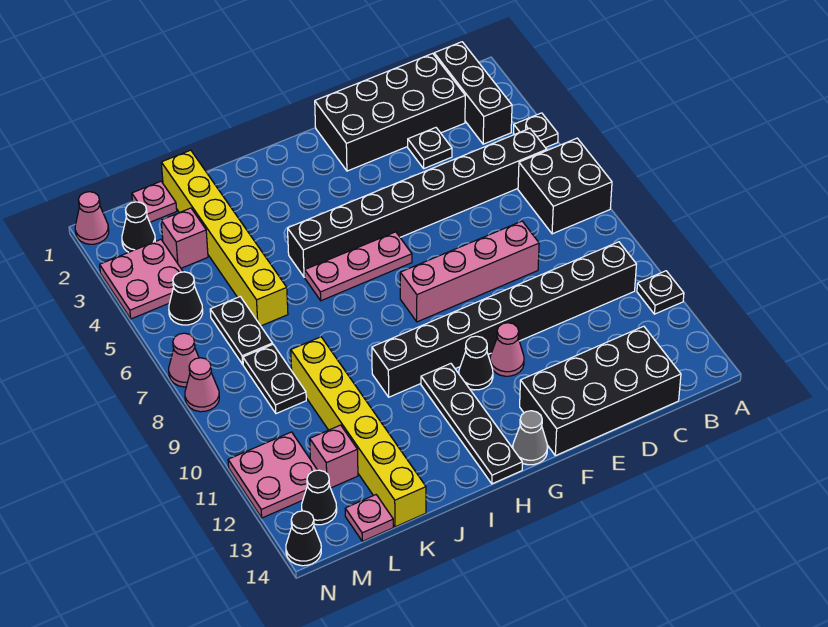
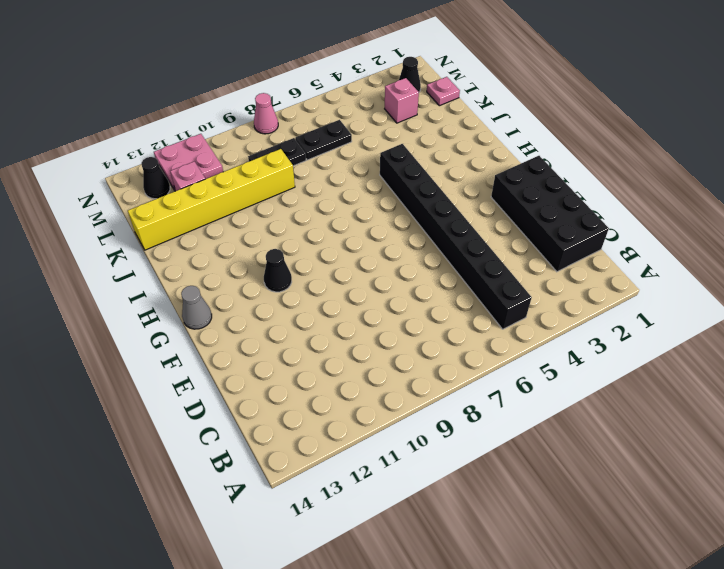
none -> black 1x1 plate [514,113,558,148]
none -> black 2x2 brick [518,138,612,234]
none -> black 1x1 plate [637,271,684,314]
none -> black 1x3 brick [434,42,512,144]

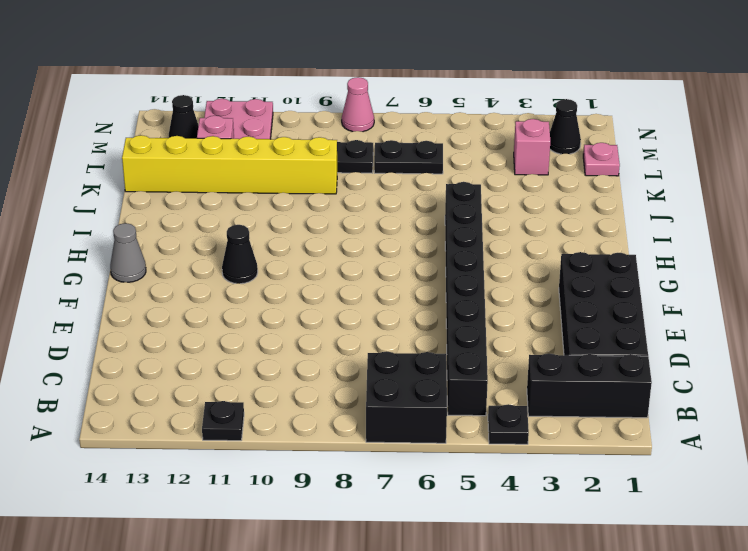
none -> black 1x8 brick [372,242,636,397]
none -> black 2x4 brick [520,326,681,456]
none -> black 1x1 plate [408,128,452,168]
none -> pink 1x4 brick [400,221,539,322]

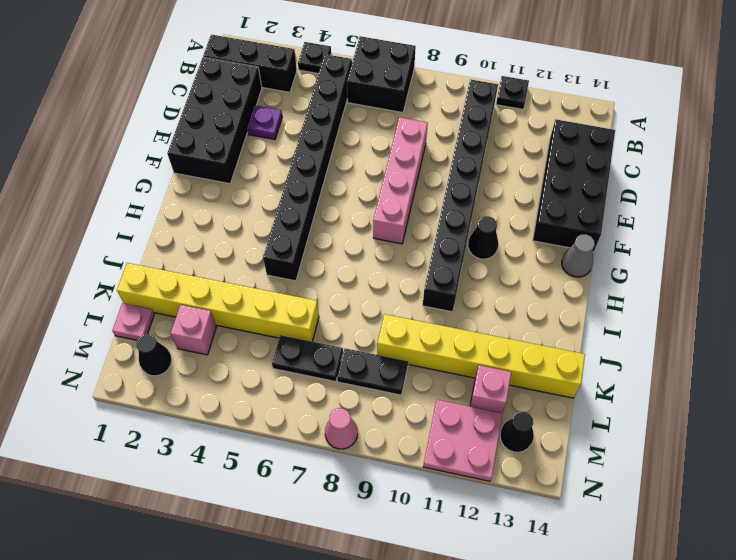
purple 1x1 plate [247,106,282,140] -> black 1x1 plate [408,128,452,168]
none -> pink 1x1 cone [490,323,524,376]
none -> pink 1x3 plate [305,232,412,301]
none -> black 1x4 plate [421,364,522,484]
none -> pink 1x1 plate [345,495,393,541]

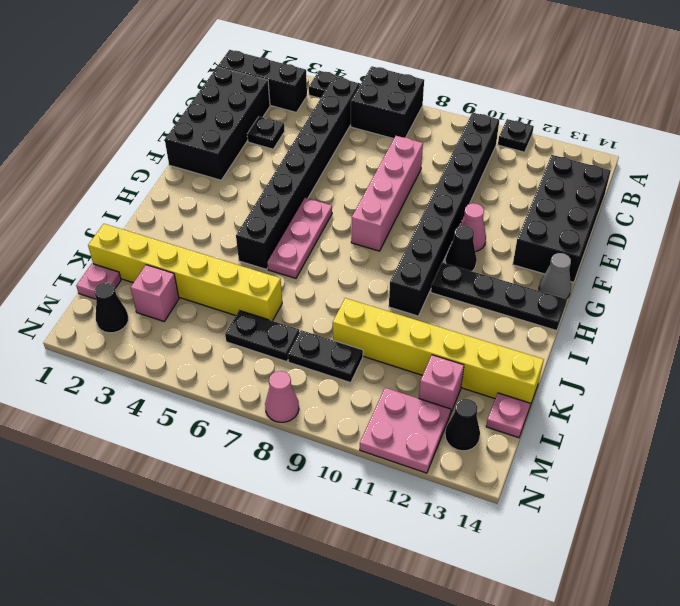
none -> pink 2x2 plate [100,240,183,319]
none -> black 1x1 cone [169,272,203,325]
none -> pink 1x1 cone [75,192,109,244]
none -> pink 1x1 cone [169,333,199,387]

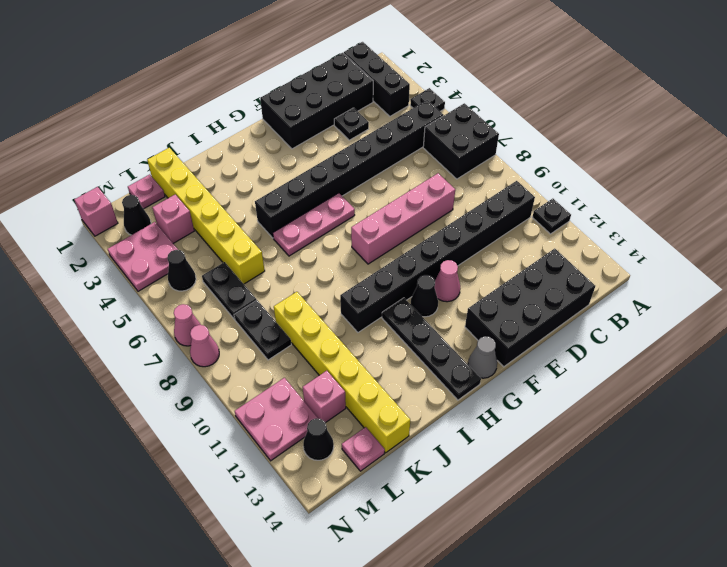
pink 1x1 brick [74,187,118,236] -> pink 1x1 cone [75,192,109,244]
none -> black 1x1 cone [286,511,321,566]

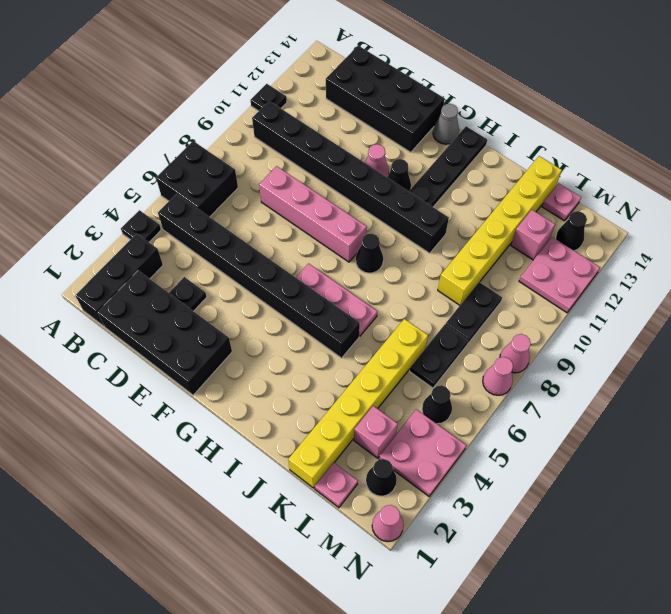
black 1x1 cone [356,233,383,273] -> black 1x1 cone moved to [286,511,321,566]

